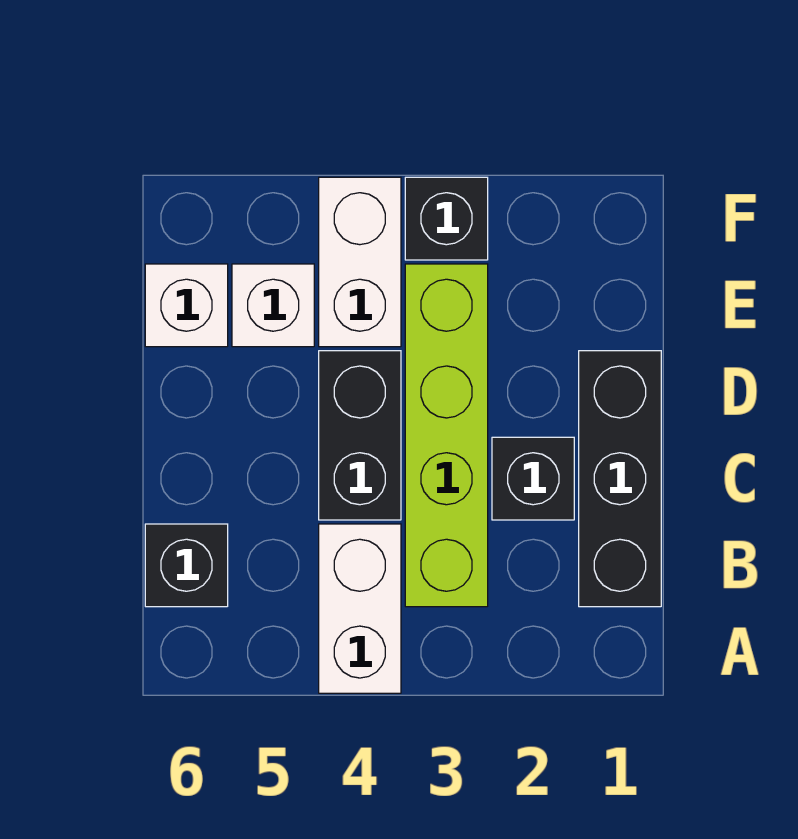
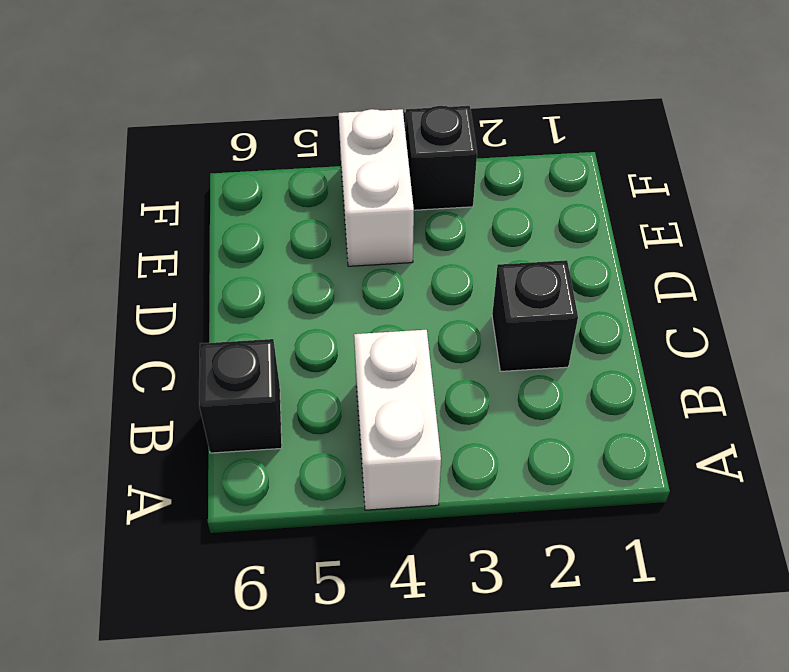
none -> black 1x3 brick [579,351,661,607]
none -> lime 1x4 brick [405,264,488,607]

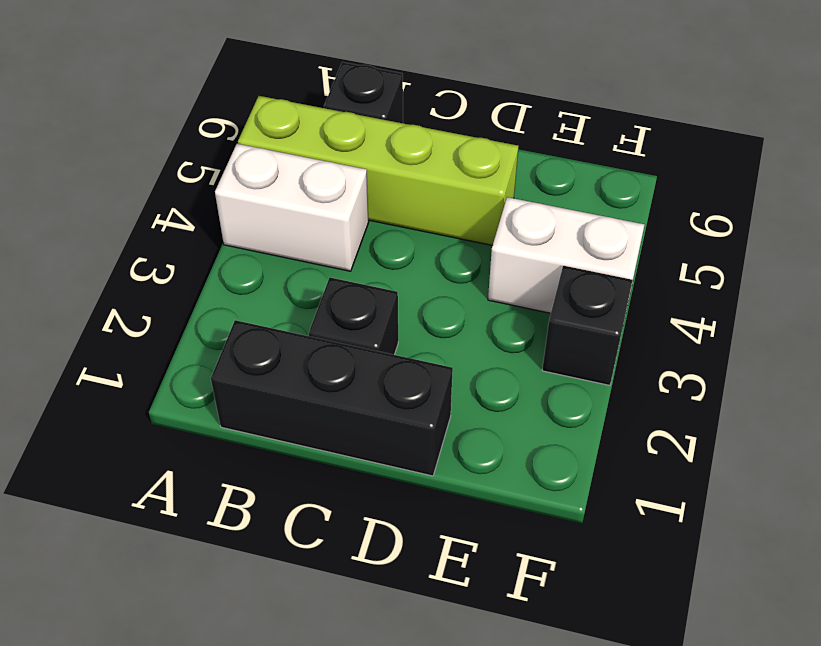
lime 1x4 brick [238,96,518,245] -> lime 1x4 brick moved to [405,264,488,607]
none -> black 1x2 brick [319,351,401,520]
none -> white 1x1 brick [232,264,314,347]

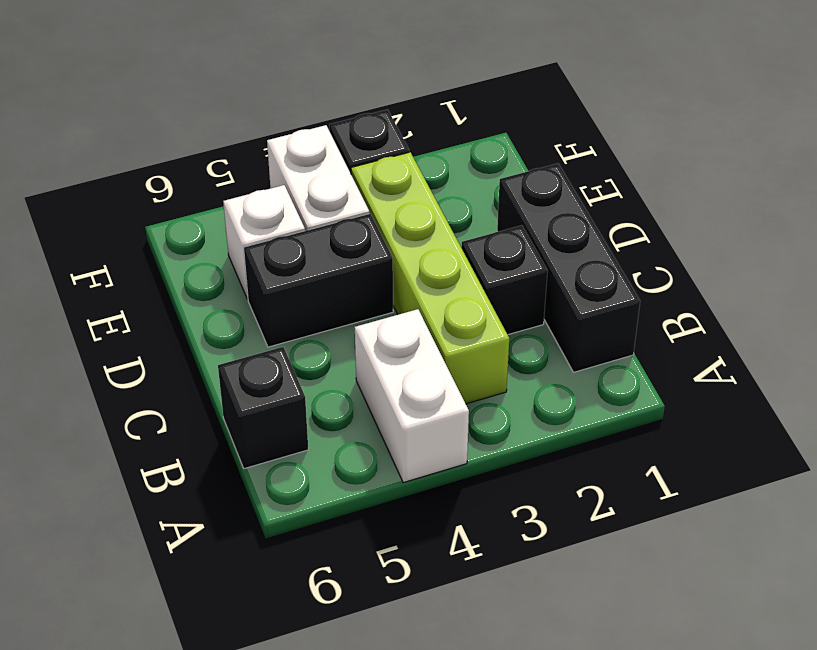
black 1x2 brick [244,214,393,347] -> black 1x2 brick turned to [319,351,401,520]
none -> white 1x1 brick [145,264,228,347]

